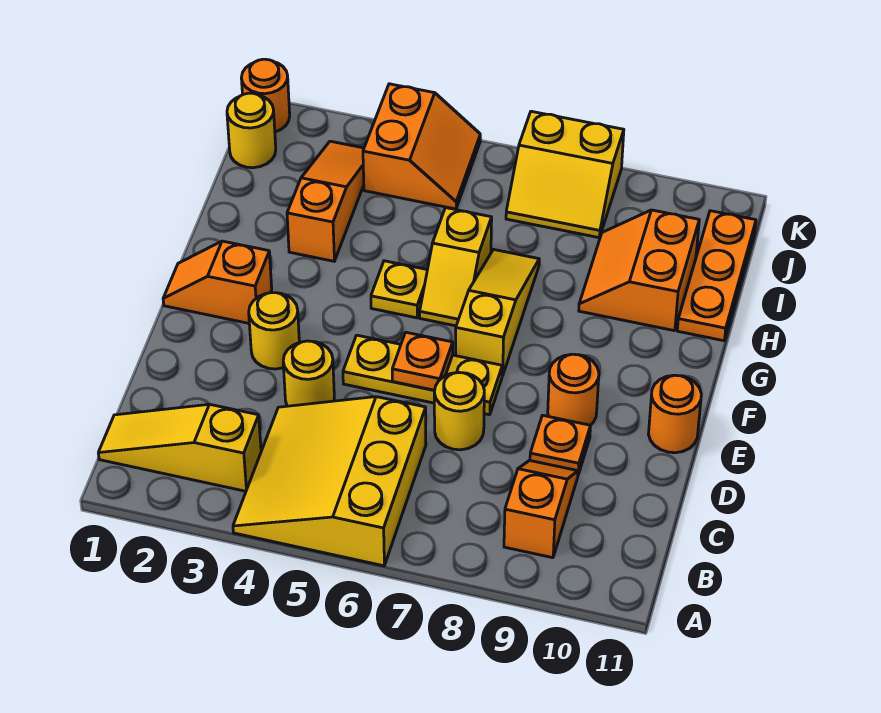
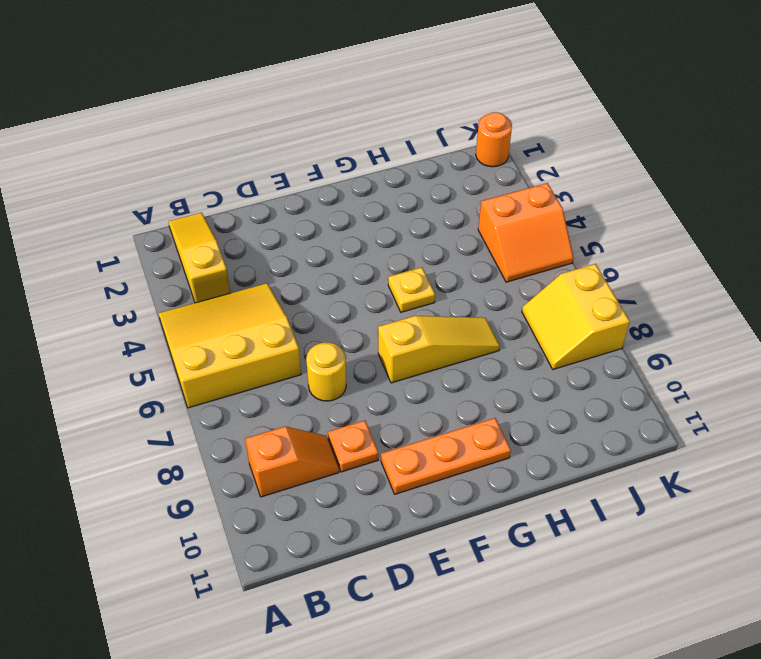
orange 1x3 plate [381,418,511,494] -> orange 1x3 plate moved to [677,211,756,341]
none -> yellow 1x1 round brick [283,341,334,406]
none -> yellow 1x1 round brick [249,293,299,369]
none -> yellow 1x3 plate [343,335,502,415]

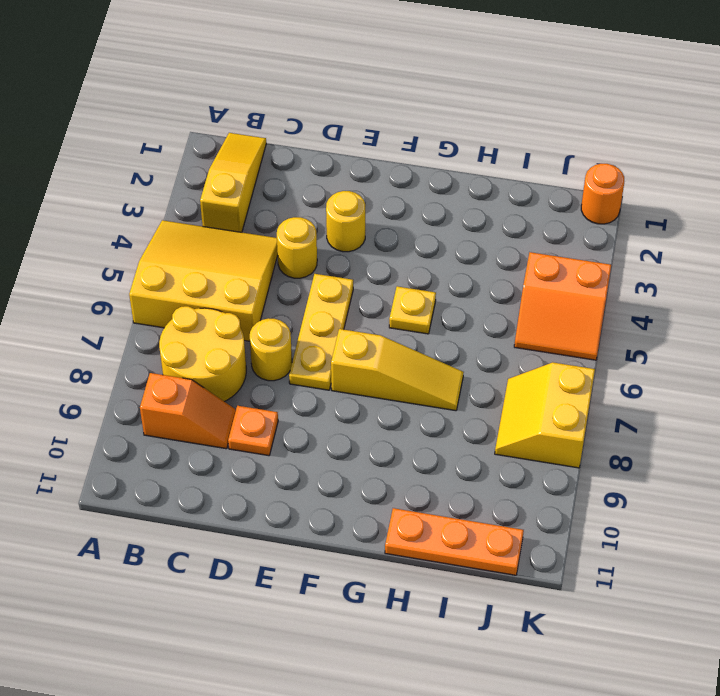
yellow 2x2 round brick [159,306,246,402] -> none
none -> orange 1x1 round brick [548,354,599,425]
none -> orange 1x1 round brick [649,375,701,453]
none -> orange 1x2 slope [163,241,272,323]

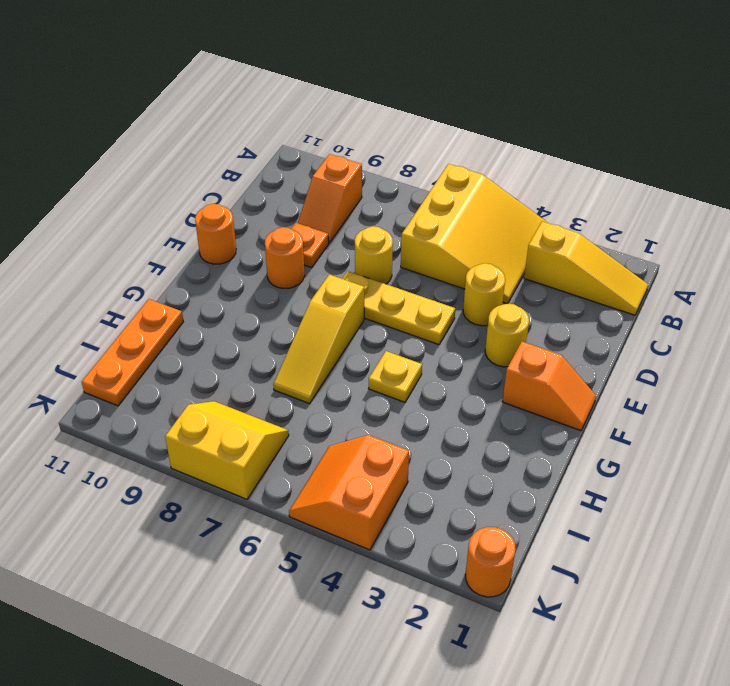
none -> yellow 1x2 slope [420,208,492,326]
none -> orange 1x3 slope [287,141,364,261]
none -> orange 2x2 slope [579,210,699,331]

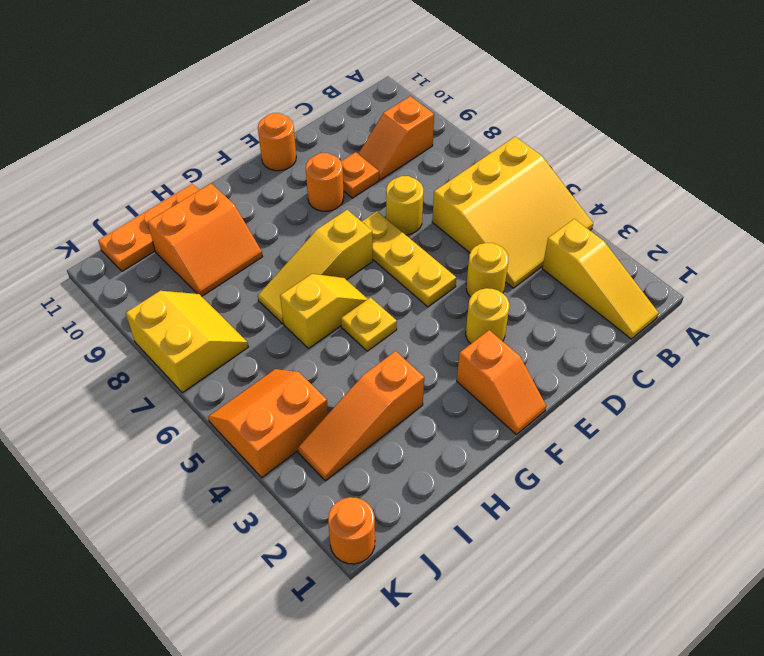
none -> yellow 1x1 round brick [227,93,276,168]
none -> orange 1x1 plate [392,332,453,390]

